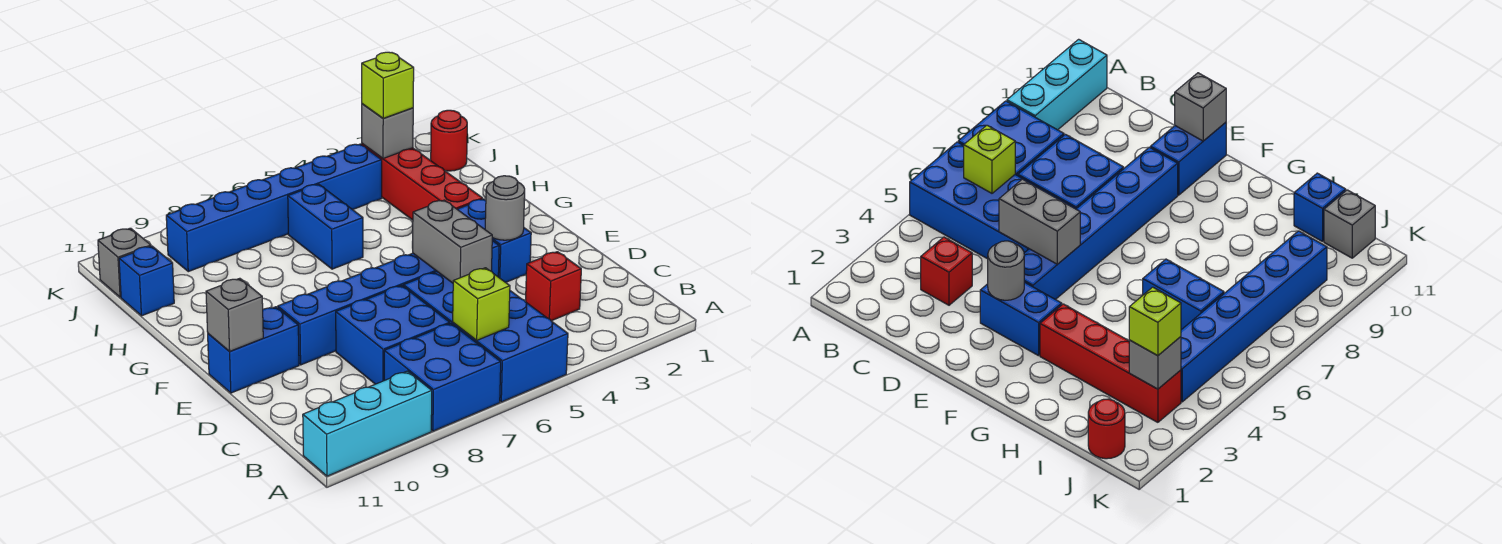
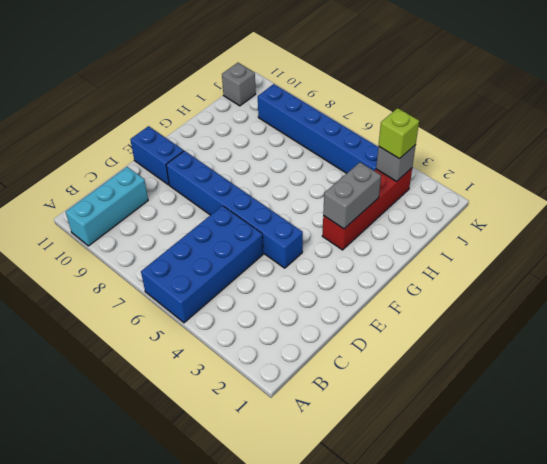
cyan 1x3 brick [66,167,148,246] -> cyan 1x3 brick turned to [303,371,432,476]
grey 1x2 brick [323,162,381,229] -> grey 1x2 brick moved to [412,200,492,283]
none -> blue 2x2 brick [384,323,501,431]
none -> red 1x1 brick [526,252,581,321]
none -> blue 2x2 brick [336,285,450,384]

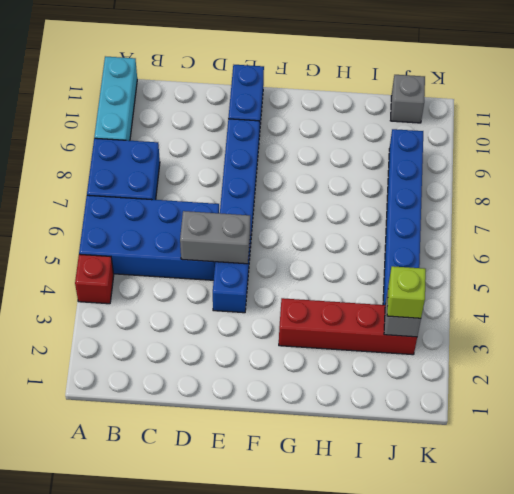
red 1x1 brick [75,254,114,304] -> red 1x1 brick moved to [526,252,581,321]
none -> blue 2x2 brick [336,285,450,384]
none -> blue 1x2 brick [457,199,531,282]
none -> blue 1x2 brick [288,184,363,269]

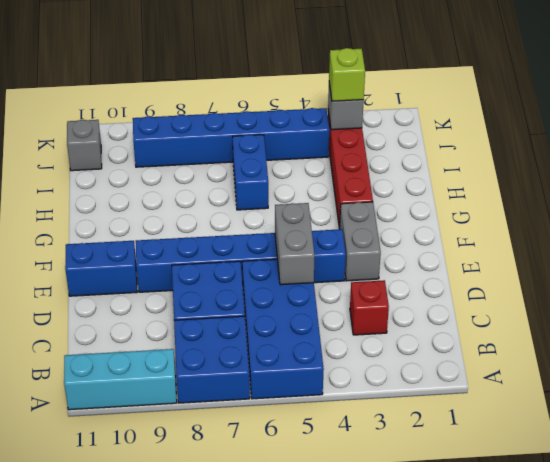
grey 1x2 brick [340,202,381,281] -> blue 1x2 brick [457,199,531,282]
none -> blue 1x1 brick [119,246,174,316]
none -> red 1x1 round brick [431,110,467,171]
none -> lime 1x1 brick [453,268,510,340]

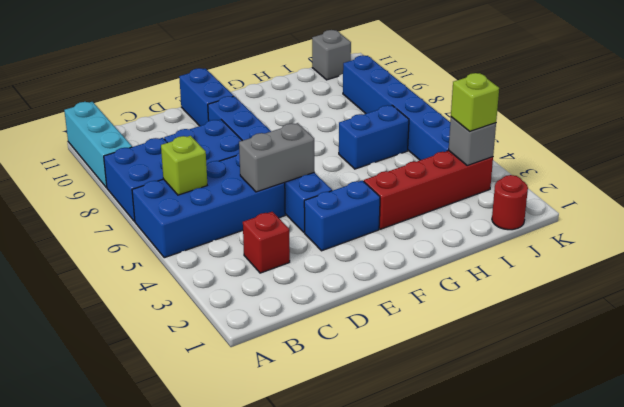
none -> blue 1x1 brick [119,246,174,316]
none -> grey 1x1 round brick [485,176,525,240]
none -> grey 1x1 brick [206,278,263,352]

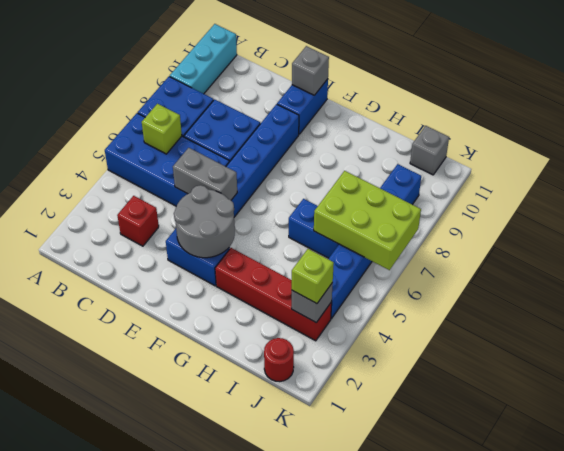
grey 2x2 round brick [174,185,235,258] -> grey 1x1 round brick [485,176,525,240]
lime 2x3 brick [314,171,421,270] -> none
none -> blue 1x1 brick [119,246,174,316]

